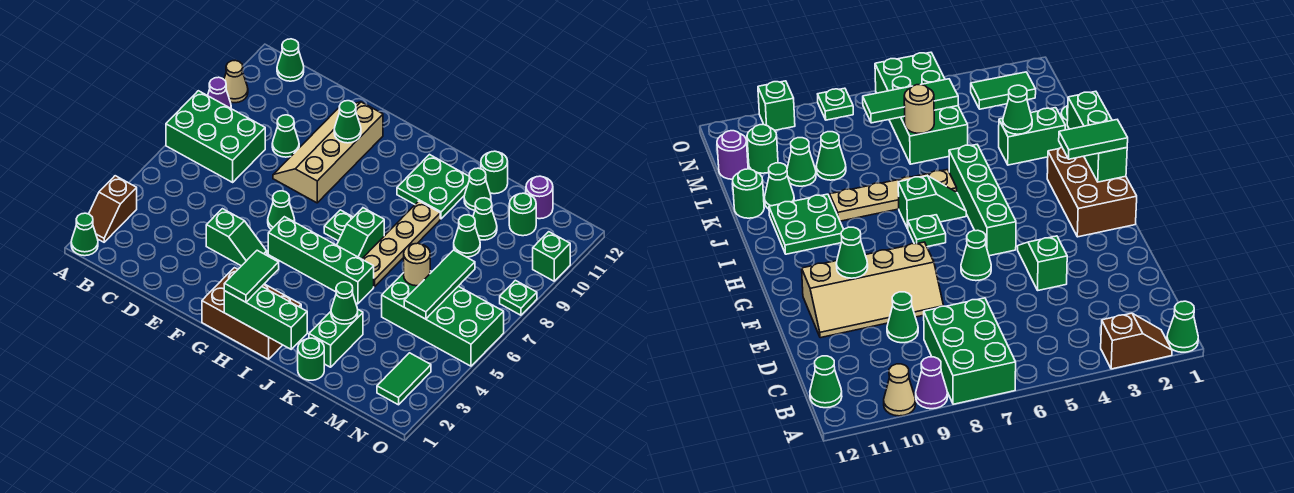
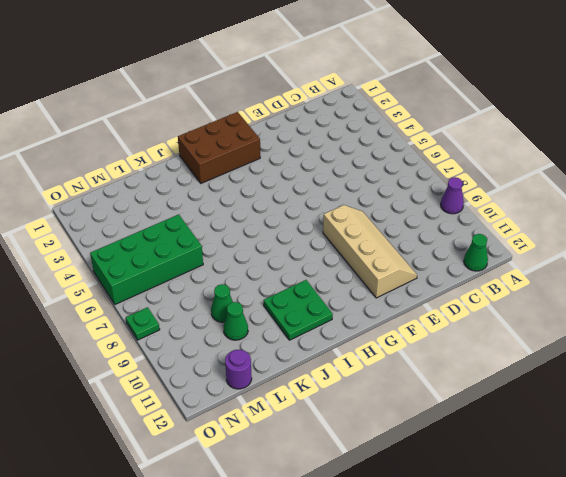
none -> green 1x1 cone [71,213,98,256]
none -> brown 1x2 slope [89,176,137,242]
none -> green 2x3 brick [166,91,265,182]
none -> tan 1x1 cone [224,60,248,103]

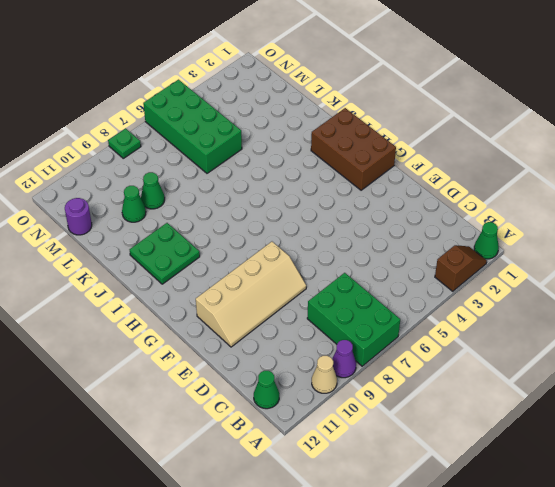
none -> green 1x1 cone [272,115,299,157]
none -> green 1x2 slope [206,209,267,266]
none -> green 1x1 cone [268,191,295,229]
none -> green 1x4 brick [268,217,374,304]

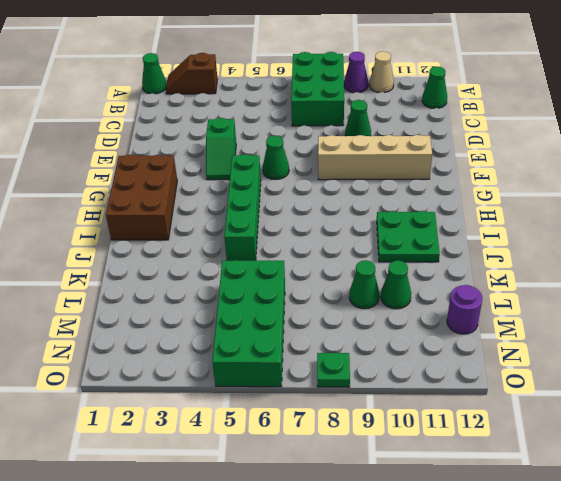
none -> green 1x1 plate [324,210,353,241]
none -> green 1x2 slope [337,208,384,259]
none -> tan 1x4 plate [362,201,440,287]
none -> green 1x1 round brick [298,338,324,380]

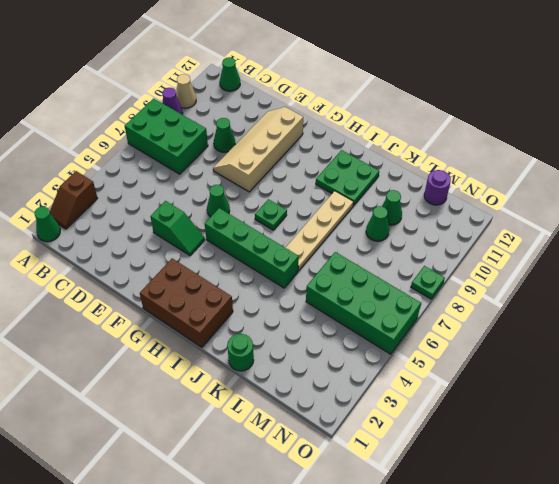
none -> green 1x2 slope [337,208,384,259]
none -> green 1x2 brick [309,310,363,367]
none -> green 1x1 cone [464,168,491,210]
none -> green 1x1 round brick [481,151,508,194]

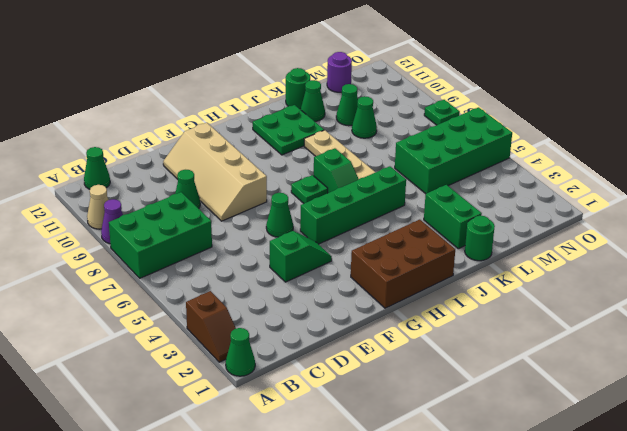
none -> green 1x1 round brick [509,193,536,236]
none -> green 1x2 tile [377,353,431,405]
none -> green 1x1 brick [533,232,570,281]
none -> green 1x1 cone [334,101,361,143]

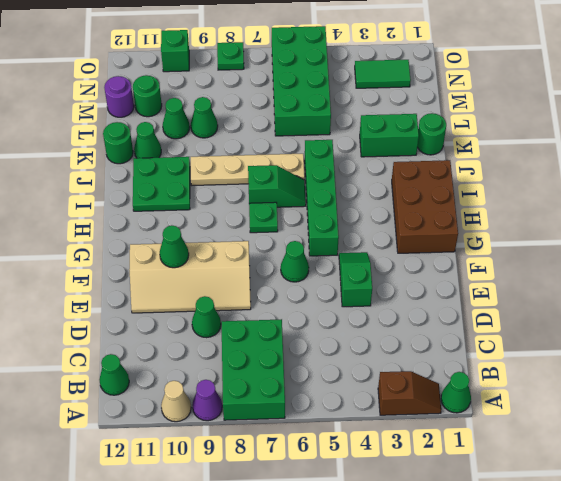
none -> green 1x3 brick [224,287,307,349]
none -> green 1x1 cone [331,282,358,324]
none -> tan 1x1 round brick [404,243,430,286]
none -> green 1x3 tile [404,250,475,319]

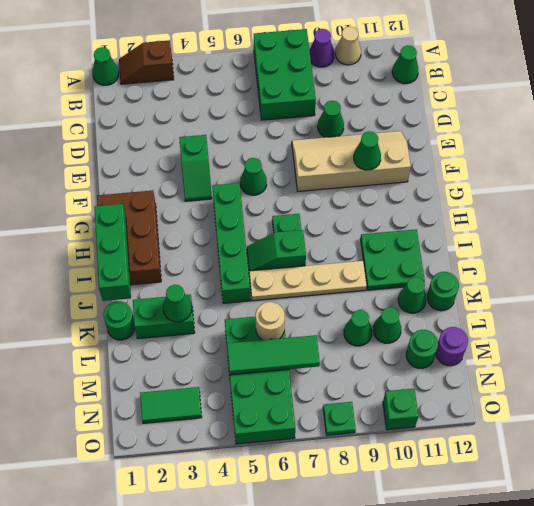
none -> green 1x2 tile [224,250,279,302]

